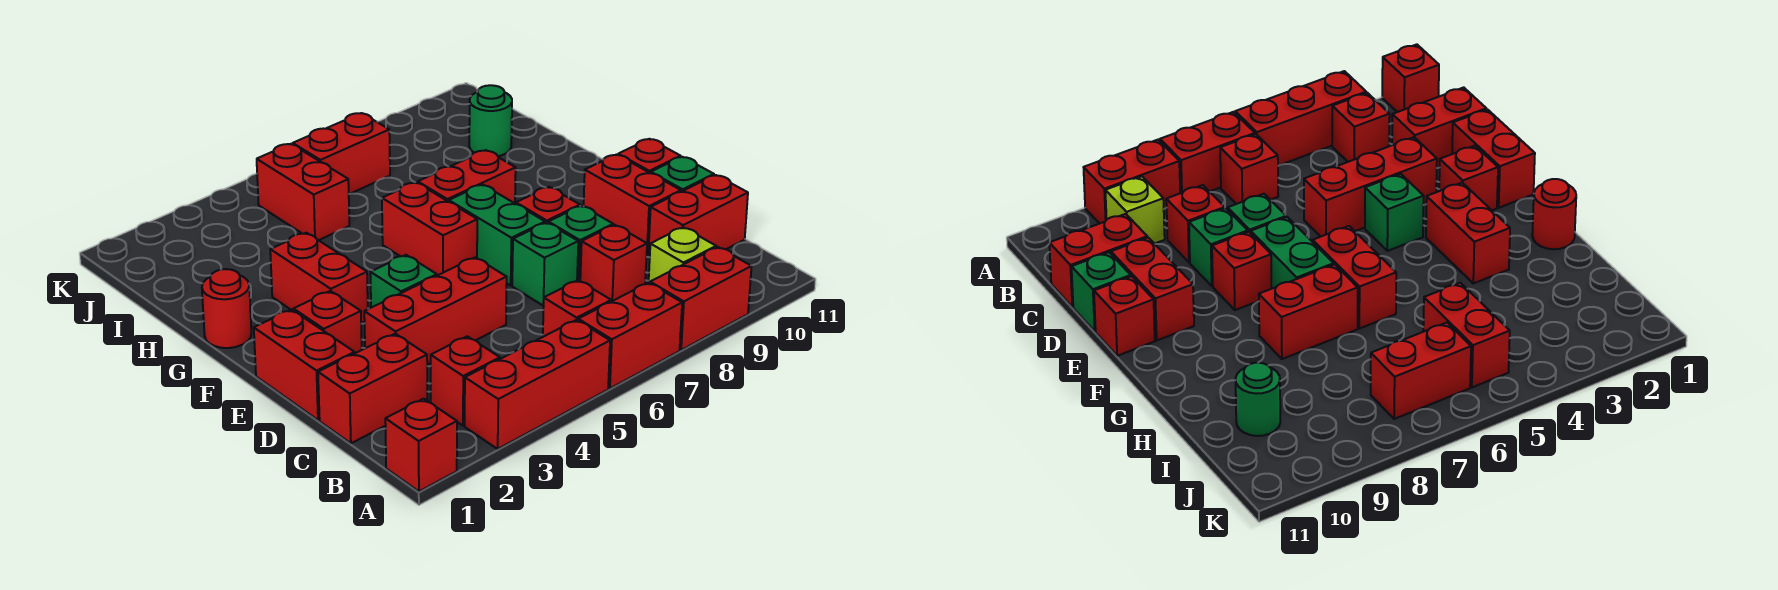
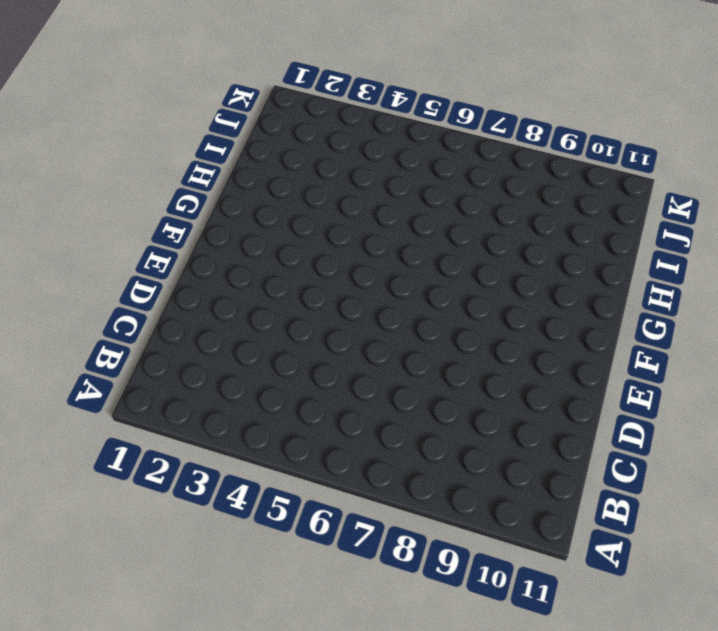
none -> red 1x1 brick [385,399,457,491]
none -> red 1x3 brick [465,320,610,449]
none -> red 1x2 brick [578,283,682,388]

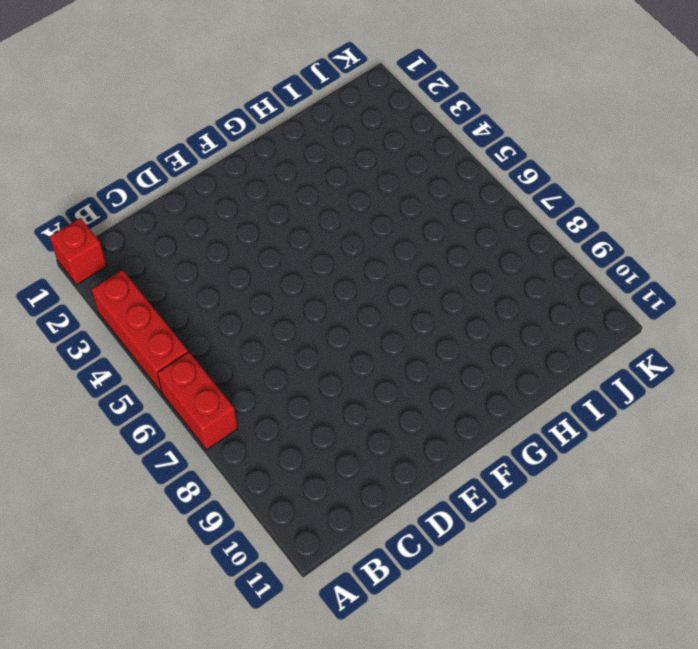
none -> red 1x2 brick [650,247,752,350]
none -> red 1x1 brick [431,336,500,426]
none -> red 1x1 brick [543,280,611,337]

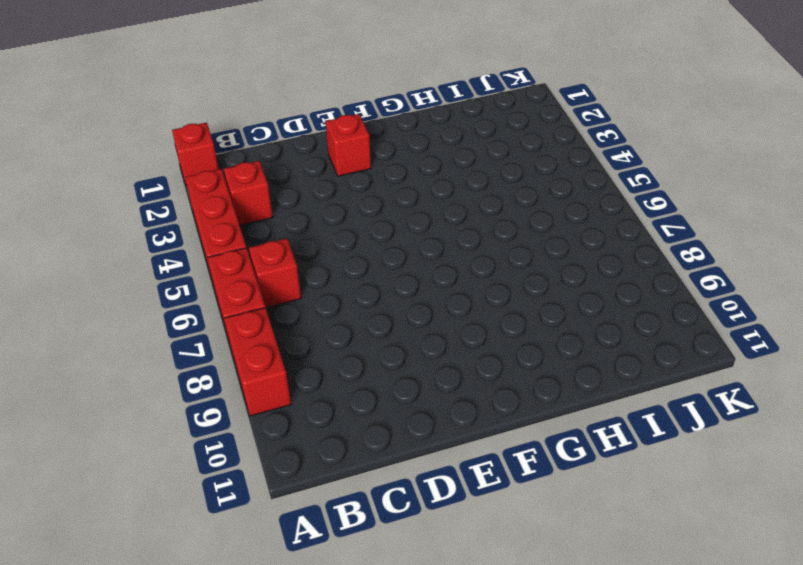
none -> lime 1x1 brick [649,227,716,283]
none -> red 1x2 brick [318,334,427,443]
none -> red 1x1 brick [580,225,647,302]

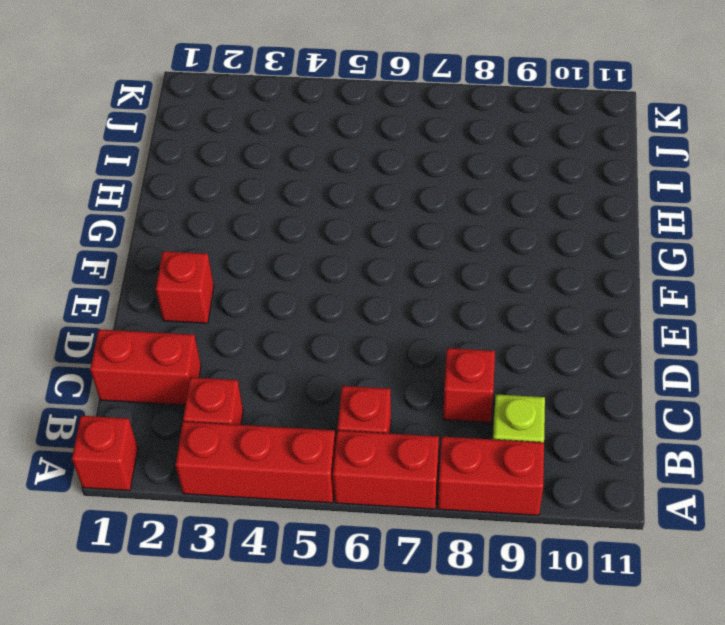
none -> red 1x2 brick [648,175,748,255]
none -> red 1x2 brick [254,310,355,420]
none -> red 1x3 brick [364,257,507,365]

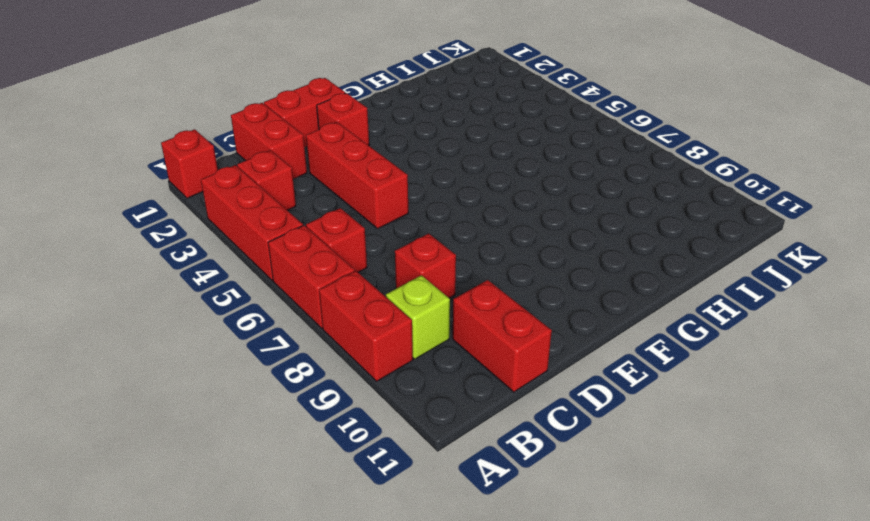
none -> green 1x1 brick [512,223,578,306]
none -> green 1x1 brick [548,206,613,281]
none -> red 1x2 brick [584,155,681,253]

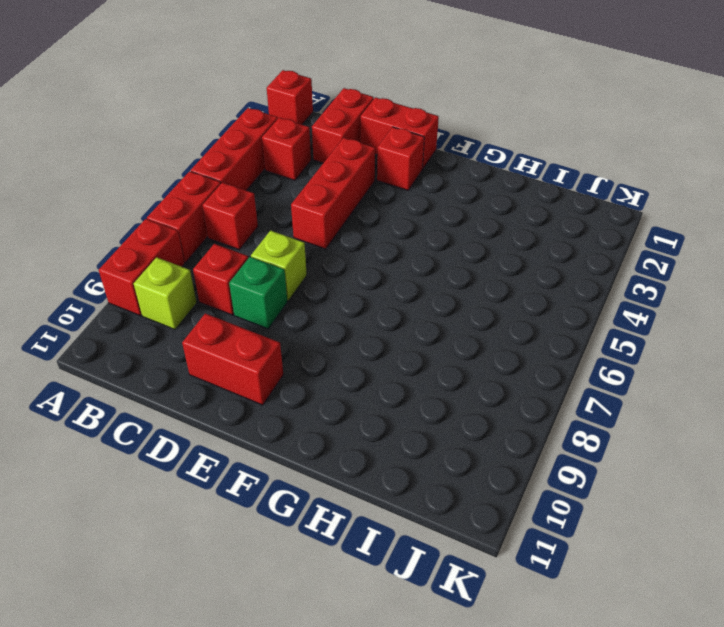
lime 1x1 brick [251,231,307,301] -> green 1x1 brick [512,223,578,306]
none -> red 1x2 brick [648,175,748,255]
none -> green 1x1 brick [651,157,714,192]
none -> green 1x1 brick [370,255,437,308]

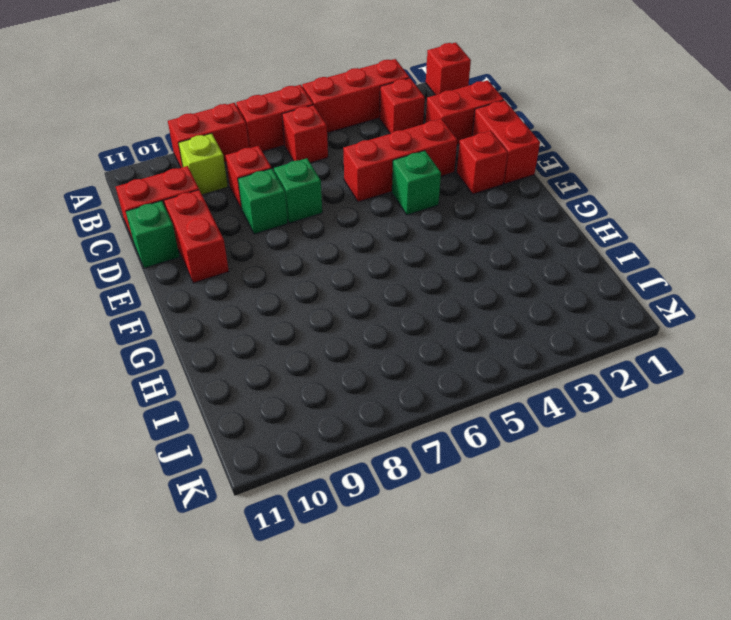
none -> green 1x2 brick [449,185,545,285]
none -> red 1x1 brick [516,187,580,223]
none -> red 1x1 brick [618,139,681,173]

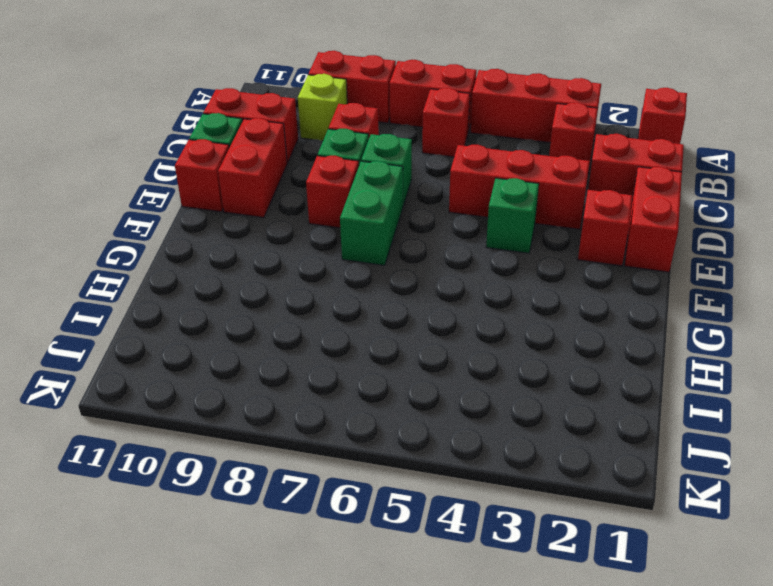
none -> red 1x2 brick [270,233,368,323]
none -> red 1x2 brick [382,182,477,276]
none -> red 1x1 round brick [202,269,251,348]

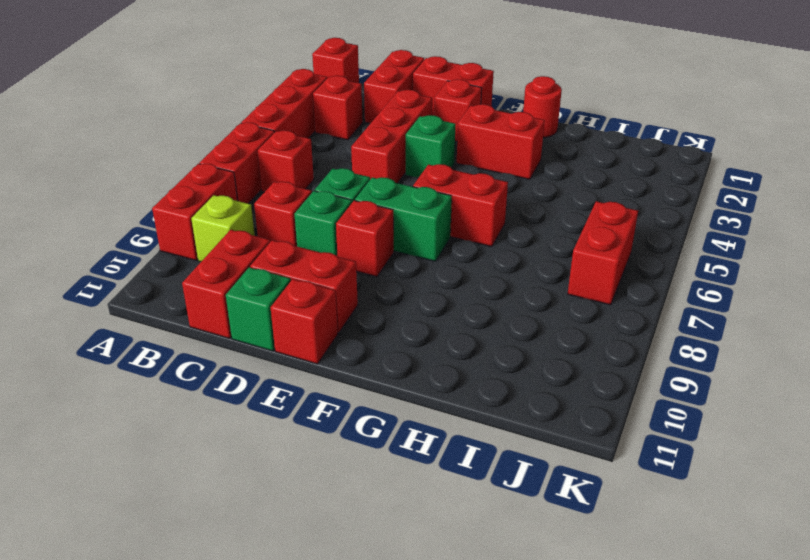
none -> red 1x2 brick [418,150,516,203]
none -> red 1x2 brick [257,144,349,240]
none -> green 1x1 round brick [469,85,512,156]

